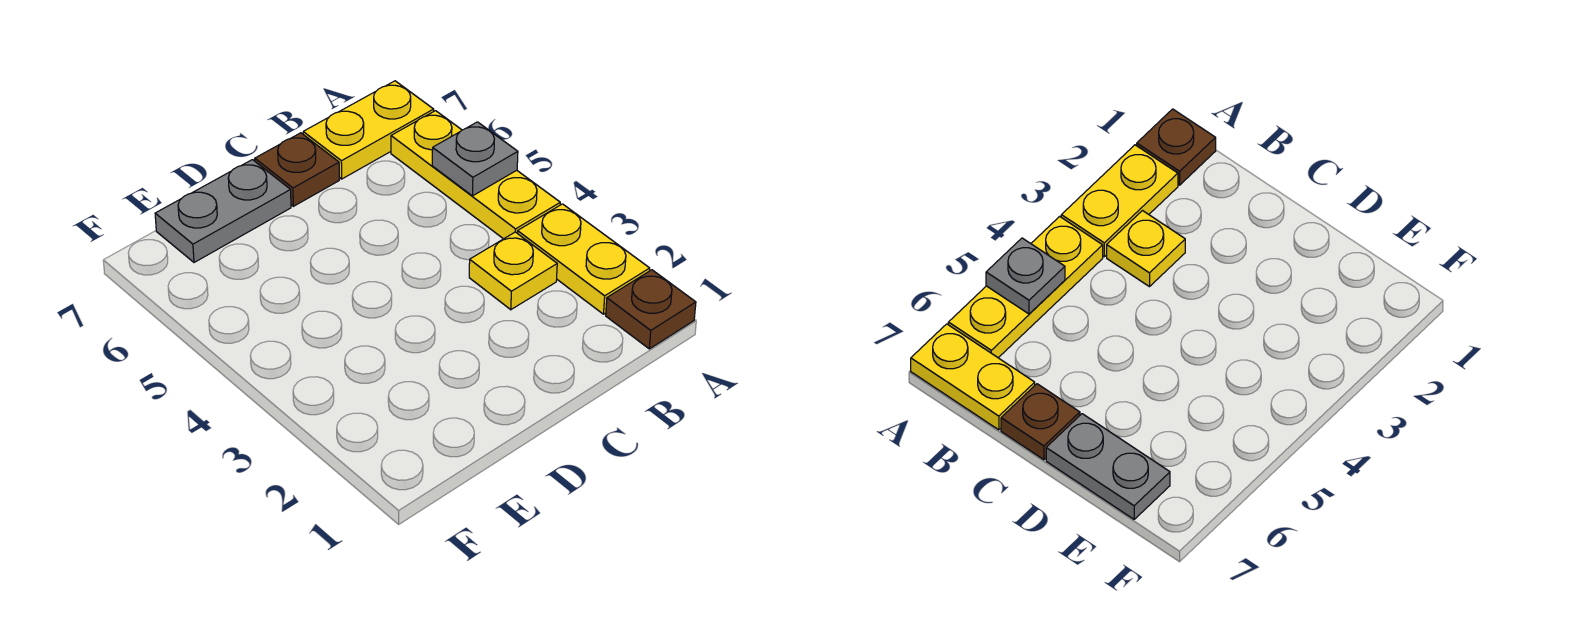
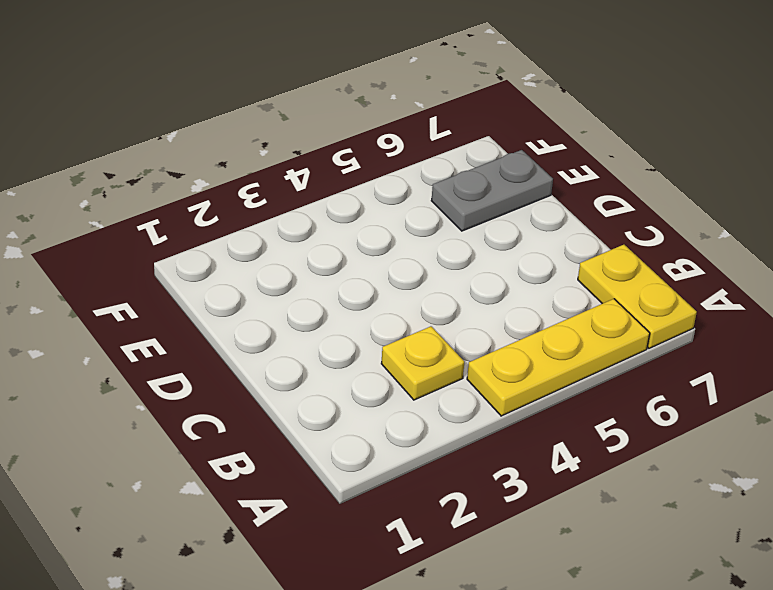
grey 1x2 plate [431,150,553,231] -> grey 1x2 plate turned to [155,160,291,262]
none -> brown 1x1 plate [606,270,696,349]
none -> yellow 1x2 plate [518,204,650,314]

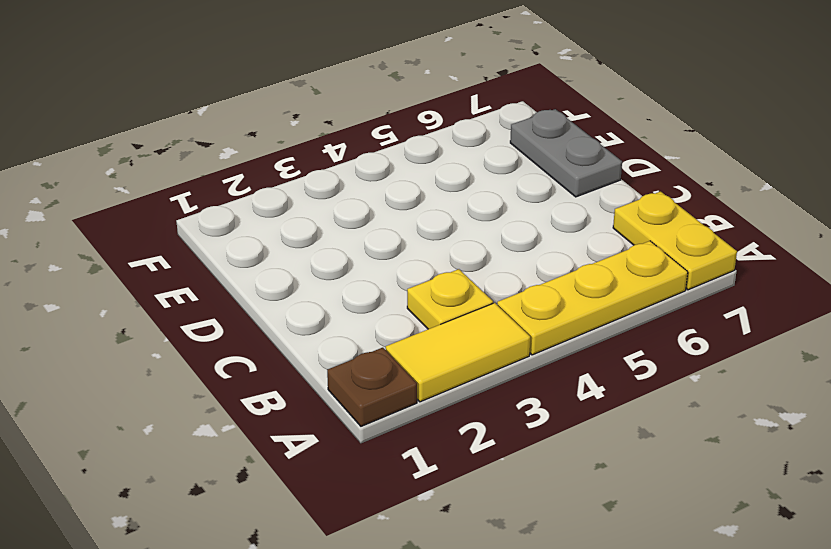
yellow 1x2 tile [386,303,530,402] -> yellow 1x2 plate [518,204,650,314]
none -> brown 1x1 plate [255,133,339,206]
none -> grey 1x1 plate [432,122,518,196]

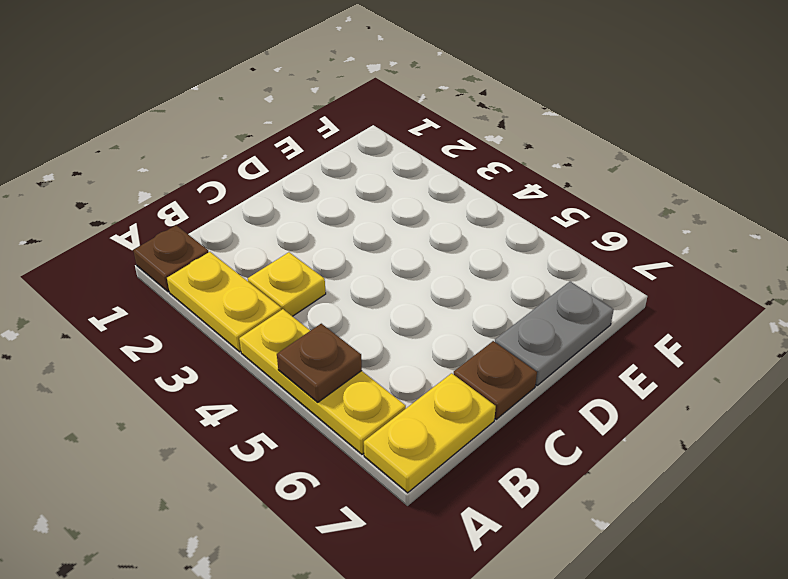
brown 1x1 plate [277,324,362,402] -> grey 1x1 plate [432,122,518,196]

